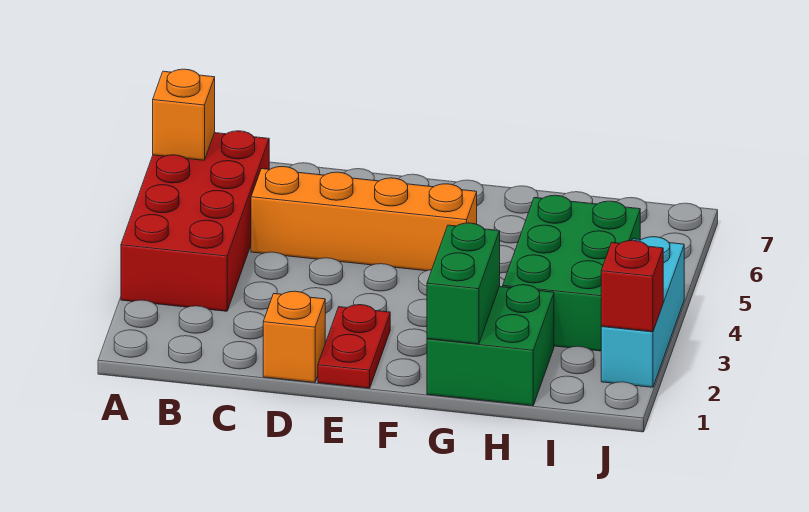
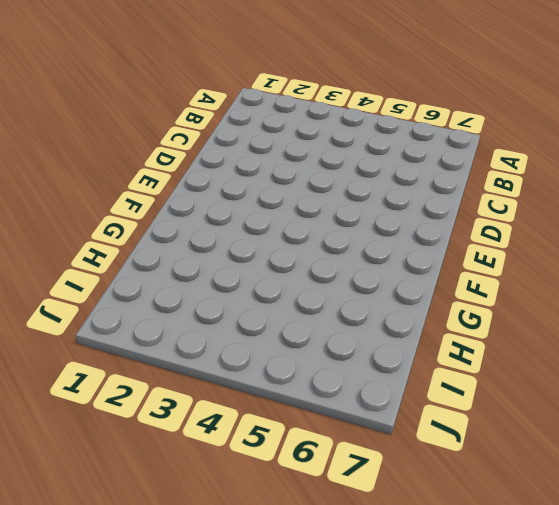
none -> red 2x4 brick [121,131,269,311]
none -> orange 1x4 brick [251,166,477,271]

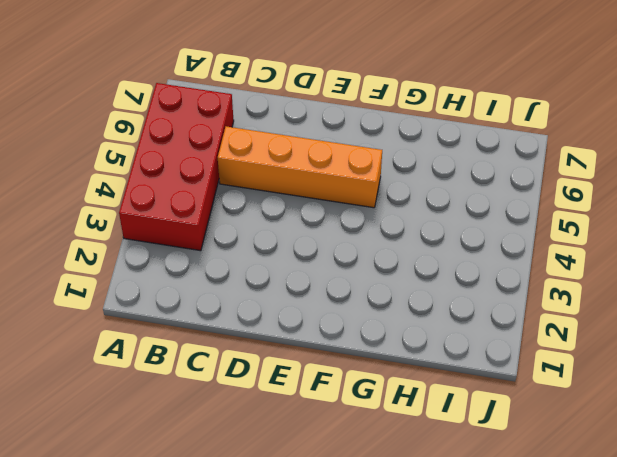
none -> orange 1x1 brick [263,291,325,383]
none -> red 1x2 plate [318,305,390,388]

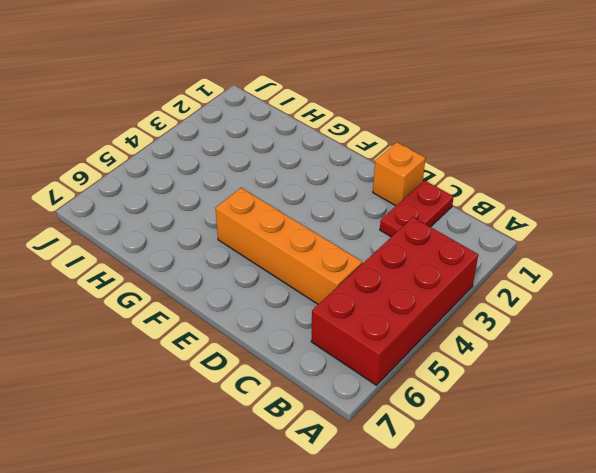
red 1x2 plate [380,180,454,237] -> red 1x2 plate moved to [318,305,390,388]
none -> green 2x2 brick [427,285,554,406]
none -> green 2x3 brick [503,195,640,351]

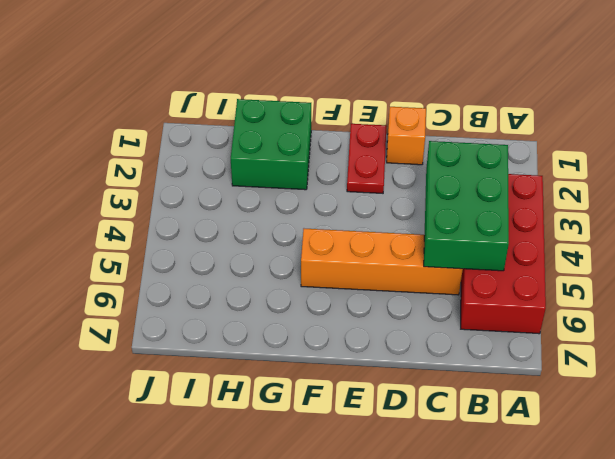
green 2x3 brick [424,141,509,271] -> green 2x3 brick moved to [503,195,640,351]
none -> cyan 1x3 brick [601,237,684,387]
none -> orange 1x1 brick [153,69,215,160]

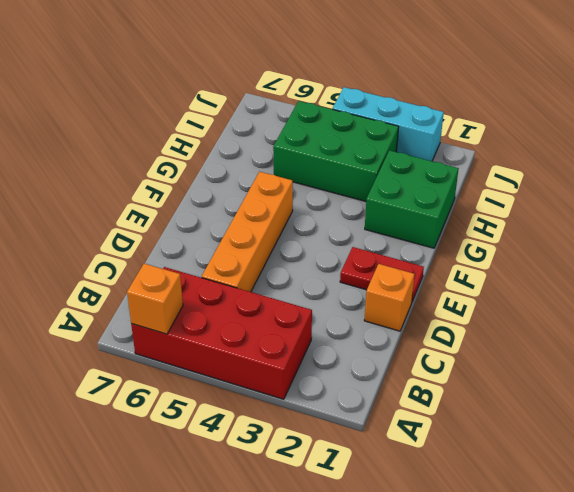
none -> green 1x2 brick [427,223,500,344]
none -> red 1x1 brick [601,240,663,332]

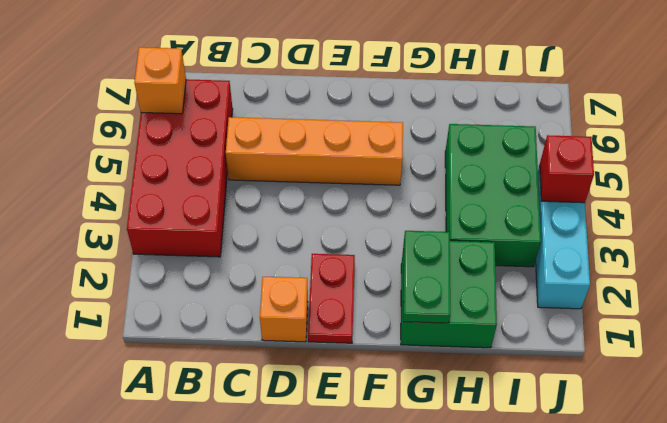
green 1x2 plate [403,231,450,323] -> green 1x2 brick [427,223,500,344]
red 1x1 brick [540,135,594,203] -> red 1x1 brick moved to [601,240,663,332]

